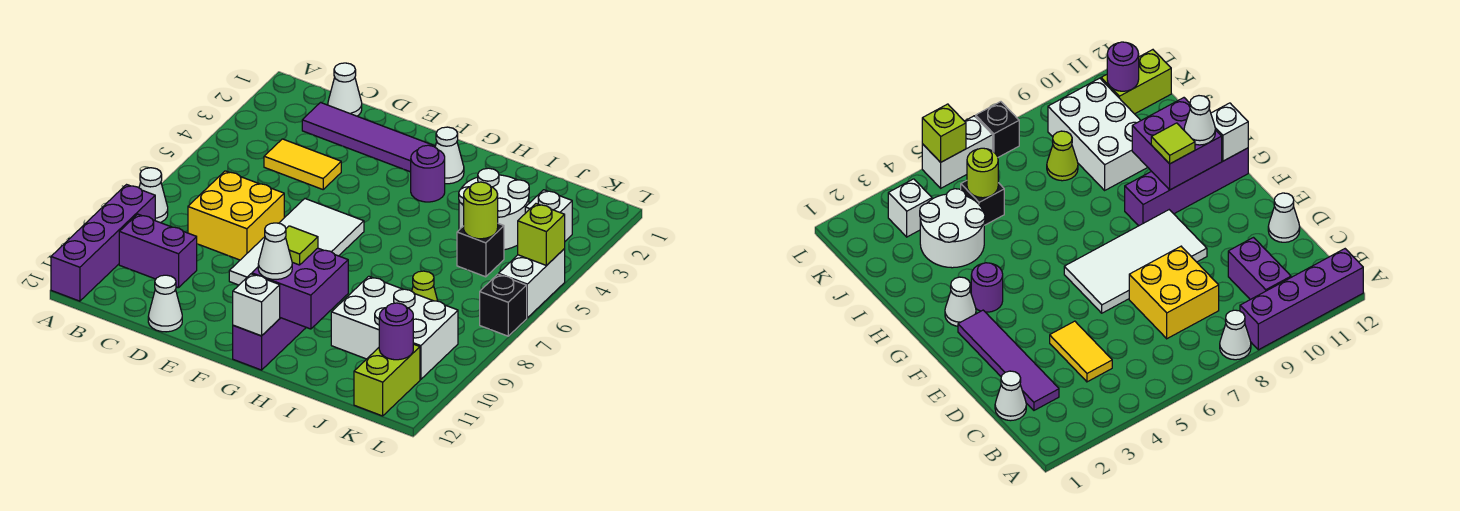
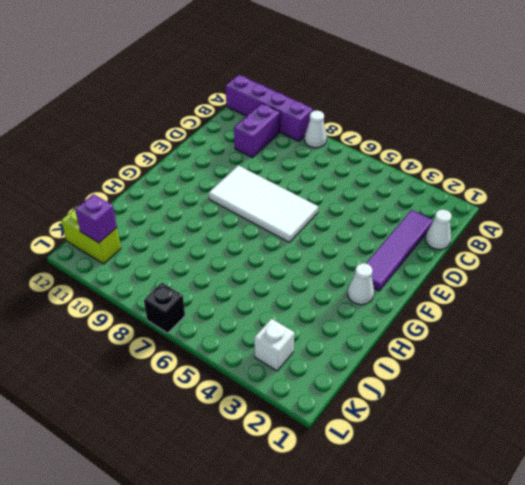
purple 1x1 brick [75,194,117,243] -> purple 1x1 round brick [379,303,413,360]
none -> yellow 1x2 tile [264,139,341,189]
none -> yellow 2x2 brick [188,171,284,260]
none -> white 1x1 cone [148,275,182,332]

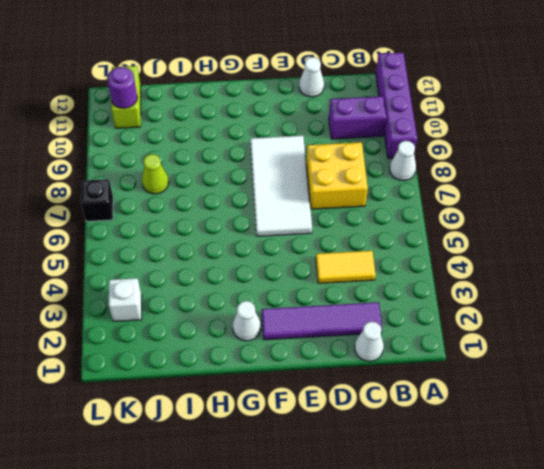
none -> purple 1x1 round brick [411,145,445,202]
none -> purple 1x4 brick [233,318,306,370]
none -> white 2x2 round brick [459,168,529,250]

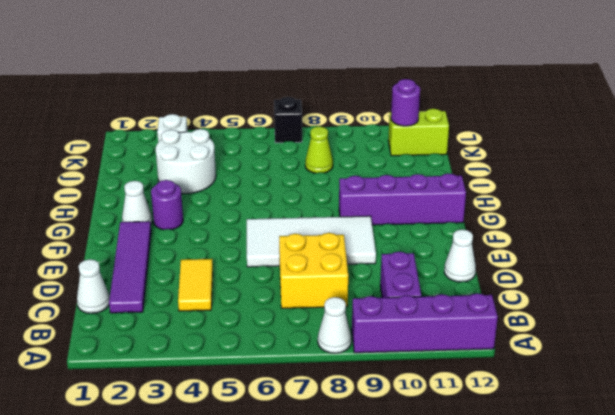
none -> white 2x3 brick [331,276,458,380]
none -> black 1x1 brick [457,224,504,277]
none -> white 1x2 brick [499,249,565,318]

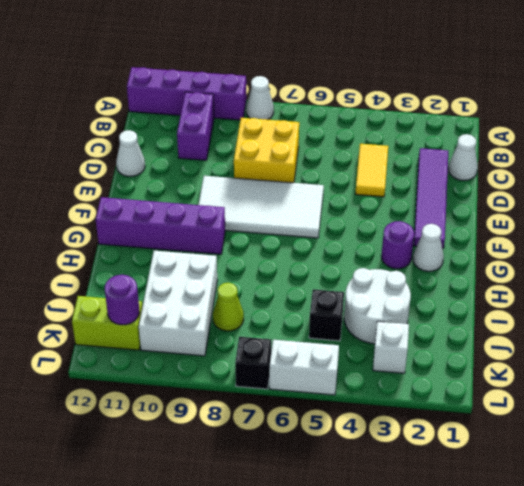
none -> purple 2x2 brick [252,248,348,329]
none -> white 1x1 brick [233,274,280,336]
none -> lime 1x1 round brick [464,182,498,239]

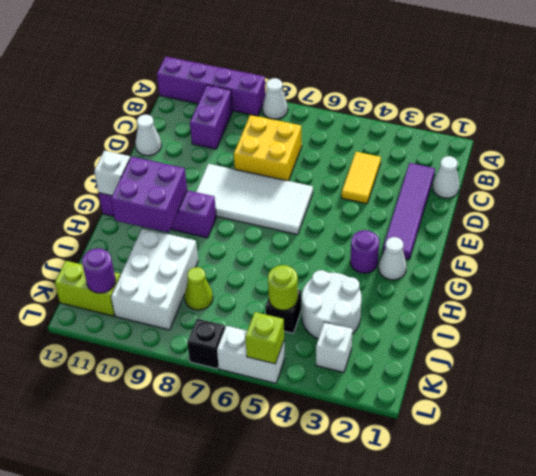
none -> lime 1x1 tile [286,226,318,265]
none -> white 1x1 cone [258,223,292,280]

